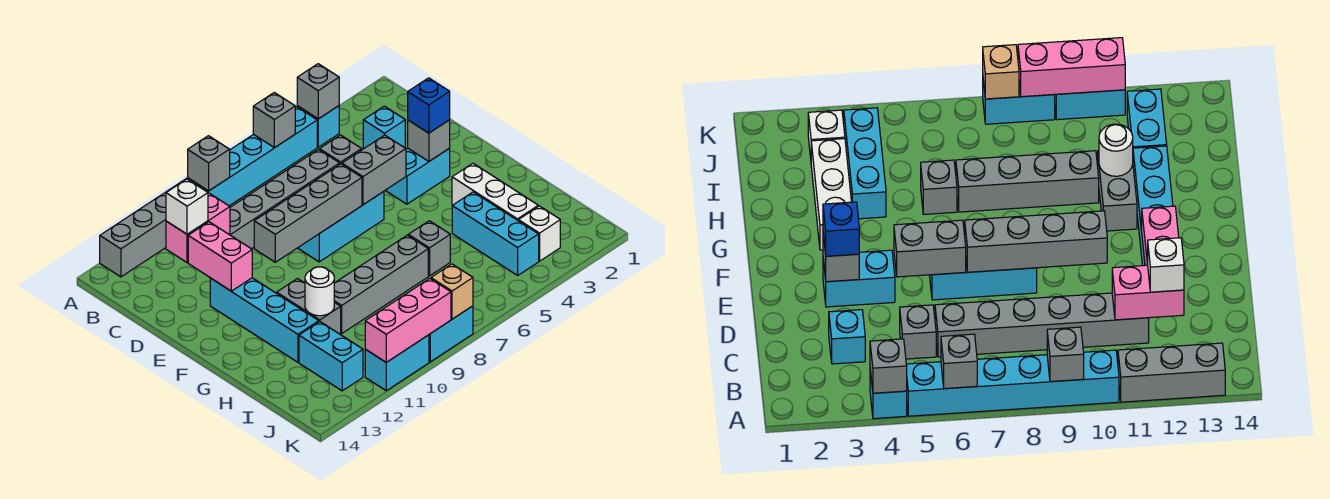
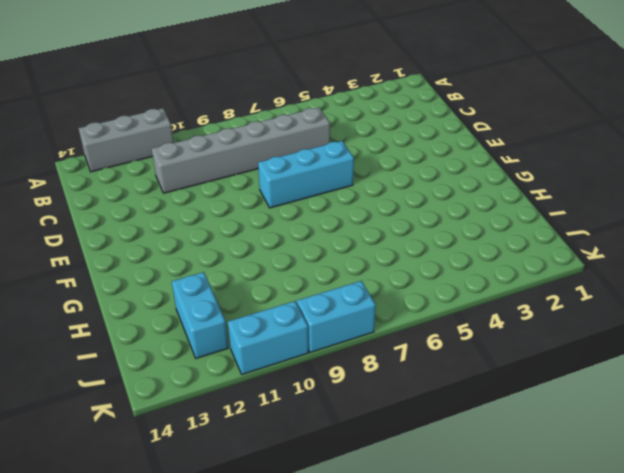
none -> cyan 1x1 brick [297,106,339,147]
none -> cyan 1x6 brick [167,107,317,206]
none -> cyan 1x1 brick [363,106,405,148]
none -> grey 1x1 brick [320,135,362,164]

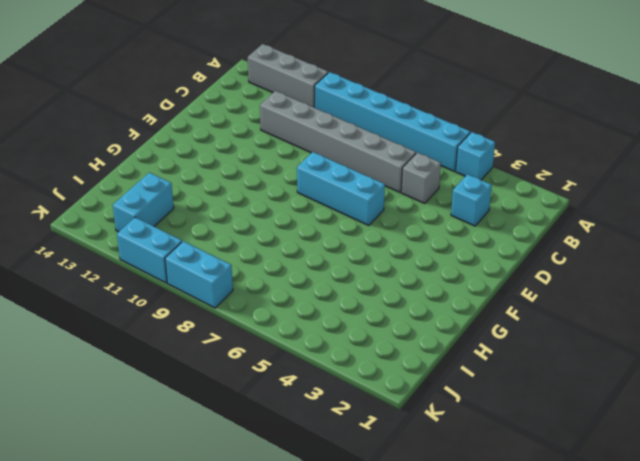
none -> cyan 1x2 brick [386,148,450,204]
none -> cyan 1x4 brick [210,278,319,362]
none -> white 1x3 brick [452,163,538,221]
none -> grey 1x2 brick [277,279,341,335]

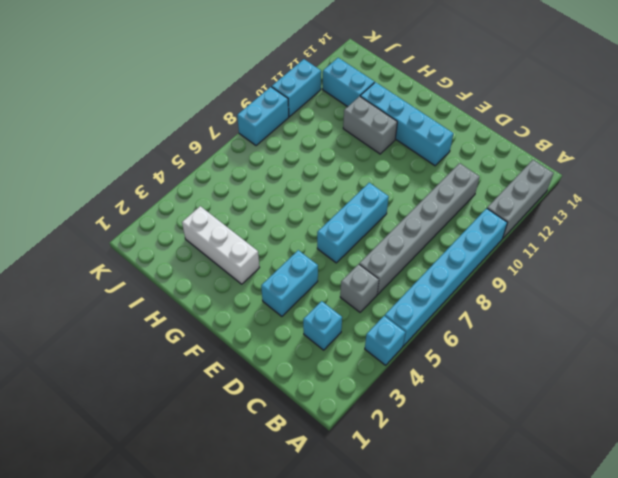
none -> cyan 1x3 brick [452,192,539,275]
none -> grey 1x1 brick [408,221,450,276]
none -> grey 1x4 brick [334,235,428,333]
none -> white 1x1 brick [519,206,560,261]

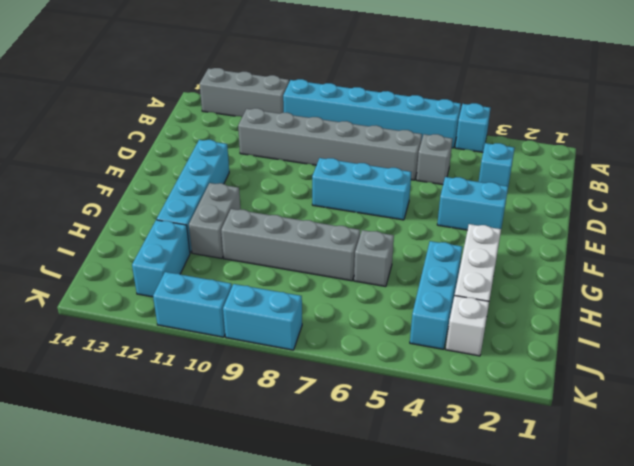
none -> grey 1x1 brick [297,64,339,119]
none -> grey 1x1 brick [253,93,295,148]
none -> grey 1x1 brick [188,136,230,191]
none -> pink 1x2 brick [166,193,230,263]

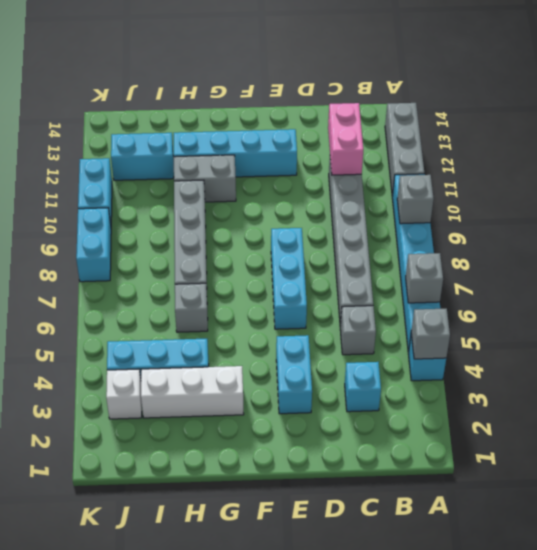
none -> pink 1x2 brick [188,222,252,291]
none -> grey 1x1 brick [408,120,450,161]
none -> grey 1x2 brick [342,135,406,205]
none -> grey 1x4 brick [254,164,362,262]

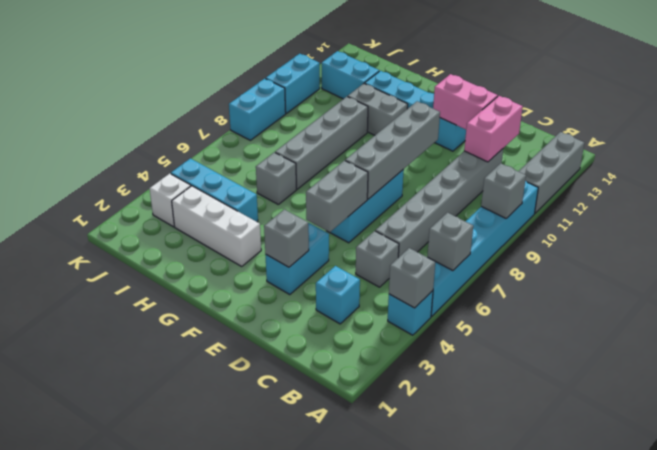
none -> white 1x1 round brick [305,267,334,316]
none -> tan 1x1 brick [431,264,473,319]
none -> pink 1x3 brick [365,279,451,362]
none -> white 1x1 brick [166,179,208,234]

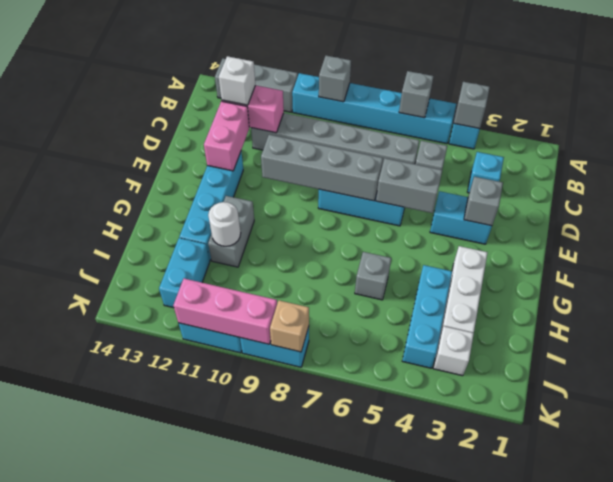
none -> grey 1x4 brick [334,235,428,333]
none -> blue 1x1 brick [408,78,450,133]

